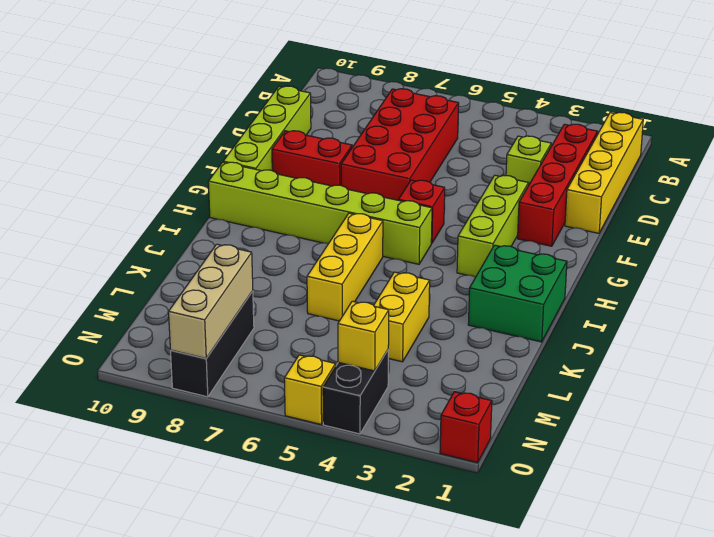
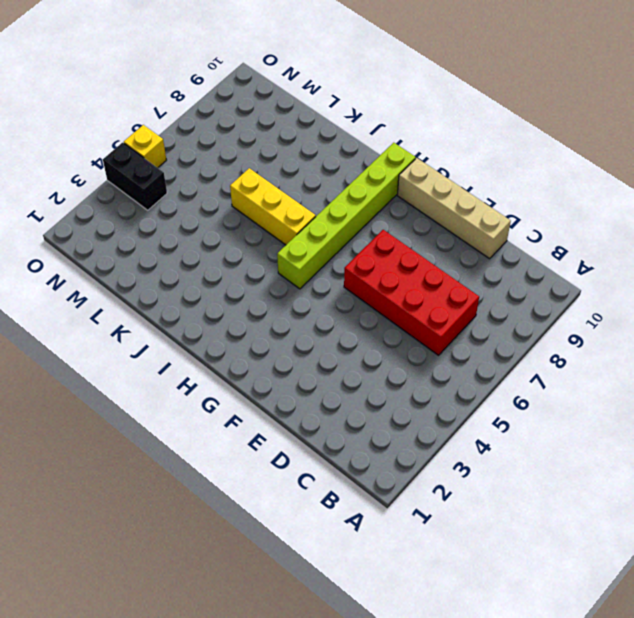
tan 1x4 brick [397,158,511,259] -> lime 1x4 brick [223,86,311,171]
none -> yellow 1x4 brick [565,112,643,233]
none -> red 1x4 brick [518,124,598,246]
none -> lime 1x1 brick [506,136,551,186]

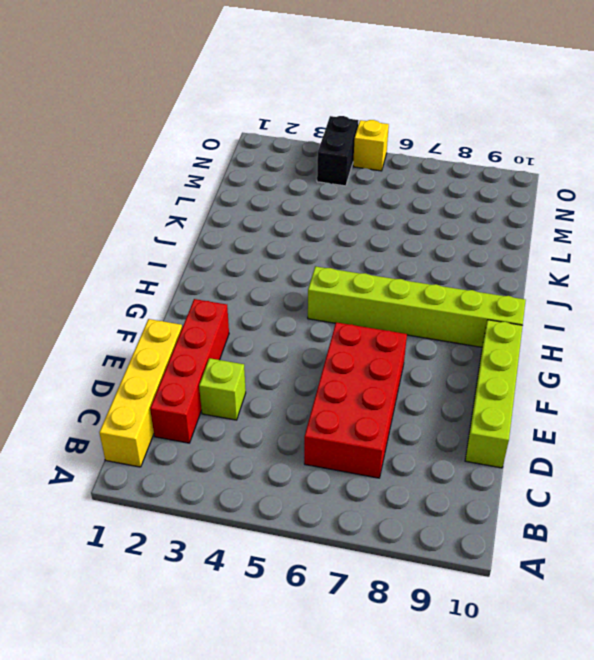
none -> lime 1x3 brick [457,175,529,277]
none -> red 1x2 brick [272,131,352,186]
none -> red 1x1 brick [399,180,445,243]

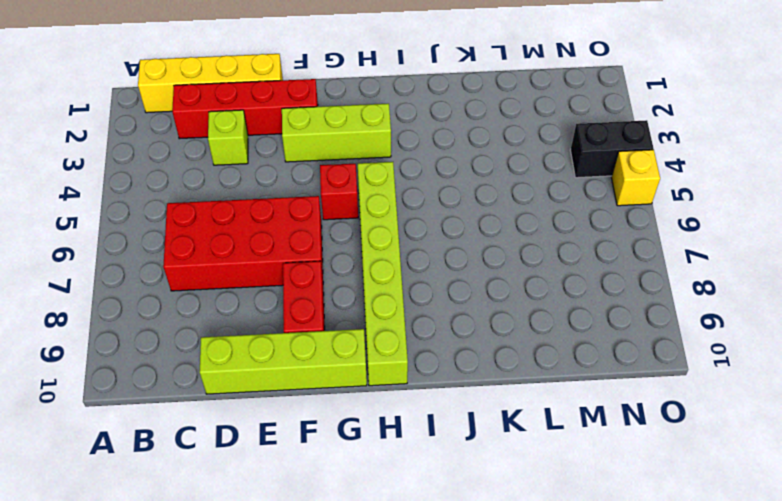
none -> green 2x2 brick [468,245,567,342]
none -> yellow 1x3 brick [307,213,383,321]
none -> yellow 1x2 brick [374,272,430,362]

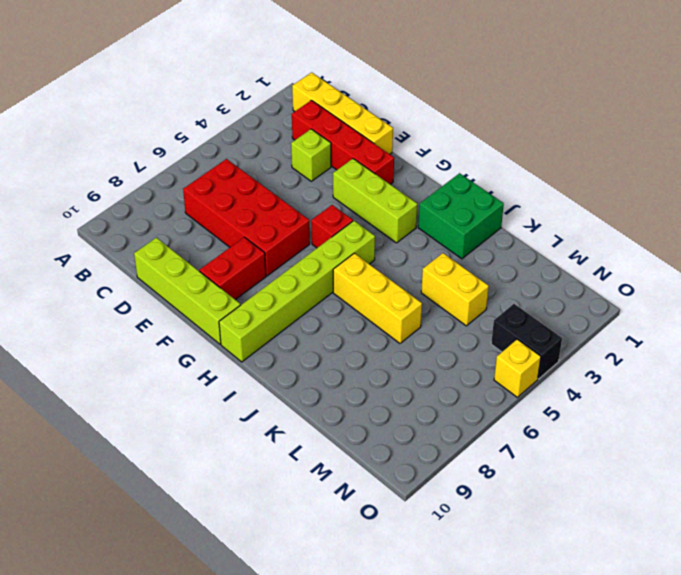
none -> black 1x3 brick [171,291,254,397]
none -> red 1x1 brick [440,392,492,463]
none -> tan 1x3 brick [169,244,253,358]

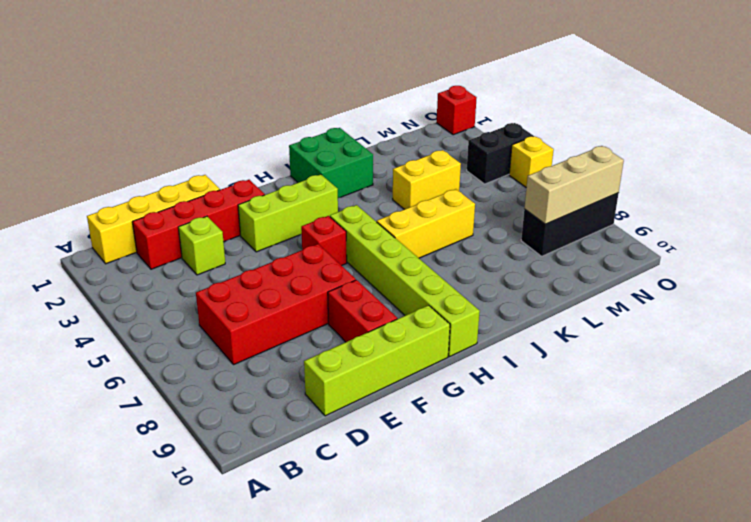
none -> yellow 1x1 brick [338,301,389,371]

